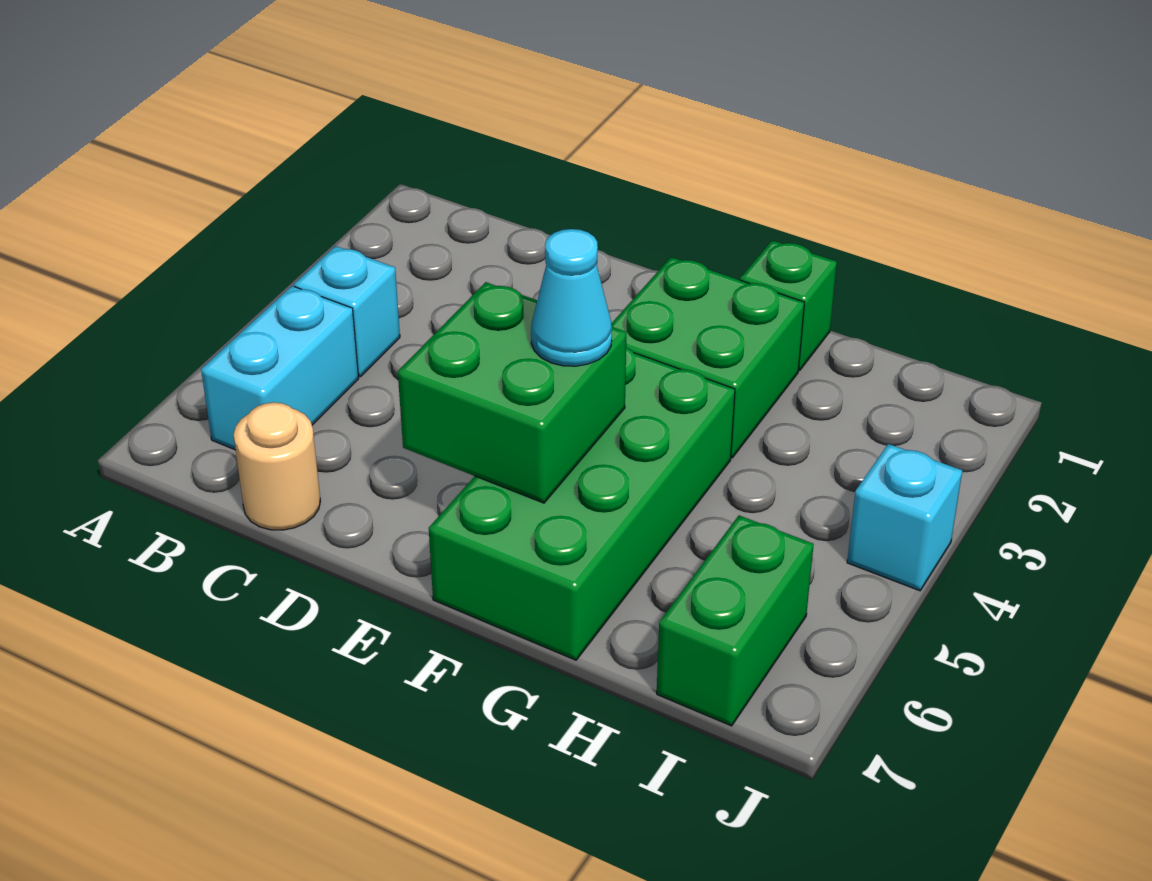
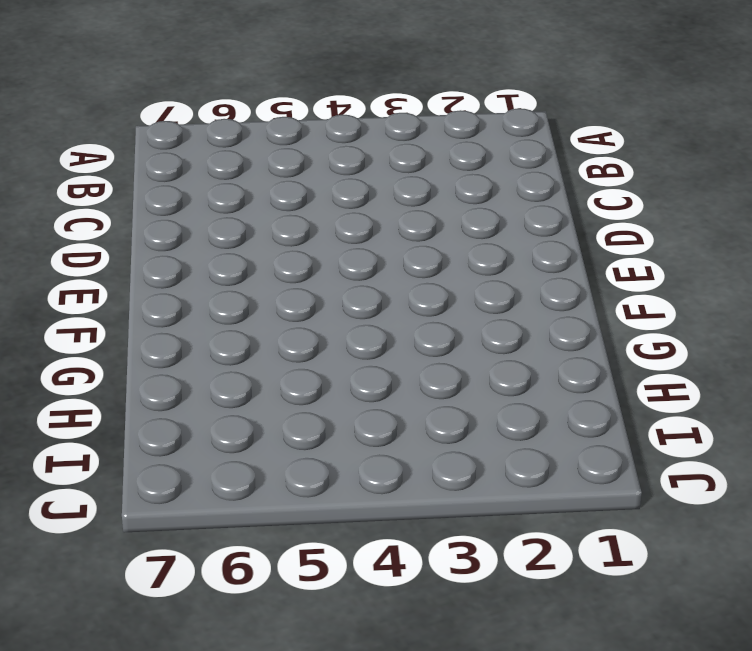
none -> cyan 1x1 brick [294,246,400,377]
none -> cyan 1x2 brick [201,286,359,450]

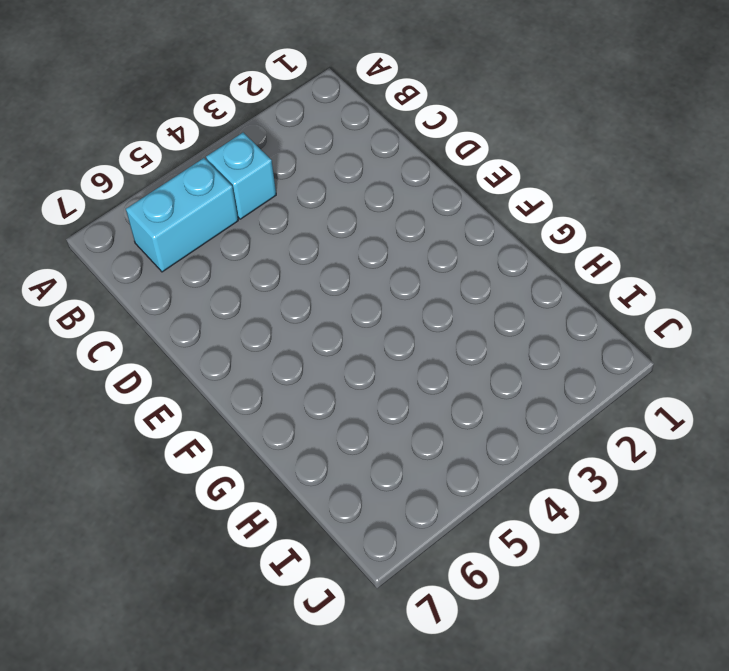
none -> tan 1x1 round brick [234,402,320,530]
none -> green 2x2 brick [612,257,804,458]

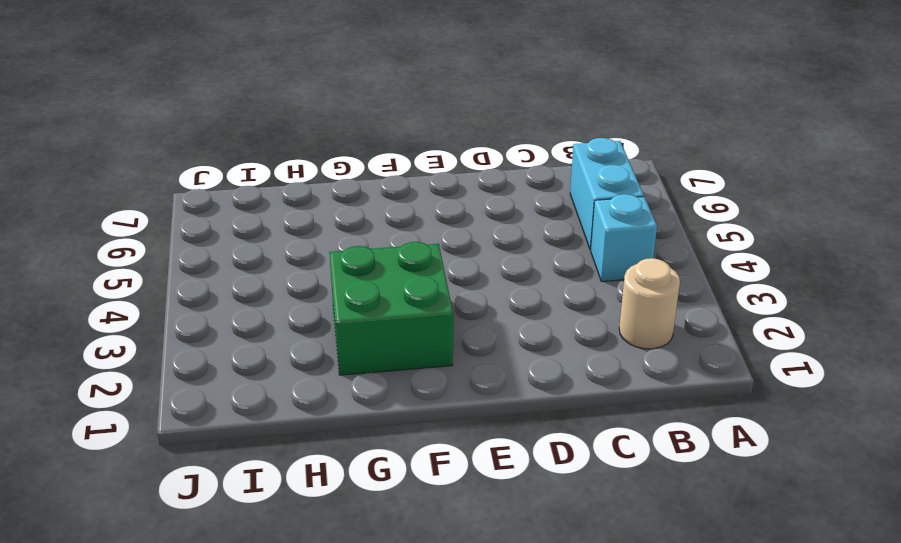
tan 1x1 round brick [619,258,680,349] -> tan 1x1 round brick moved to [234,402,320,530]
none -> green 2x4 brick [429,347,735,660]
none -> green 1x1 brick [740,240,837,371]

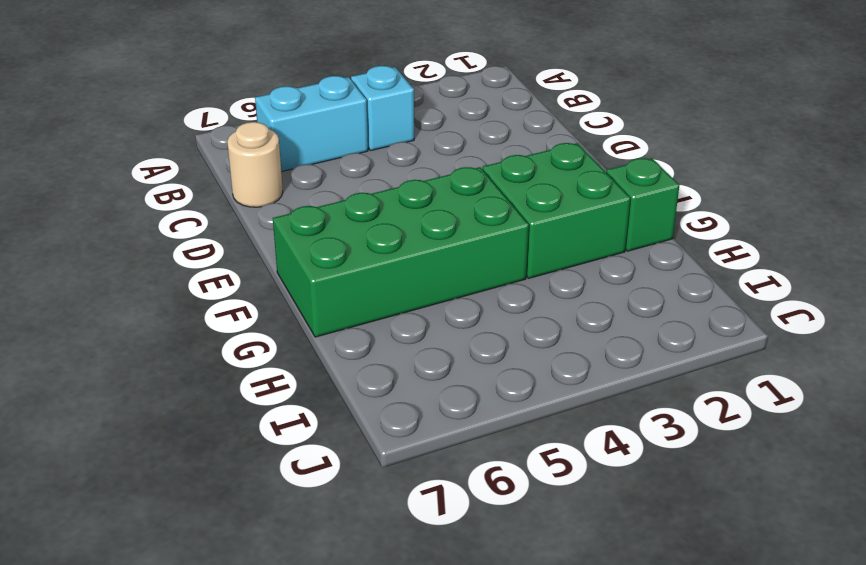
none -> green 1x2 brick [657,515,814,726]
none -> cyan 1x1 brick [847,444,962,591]

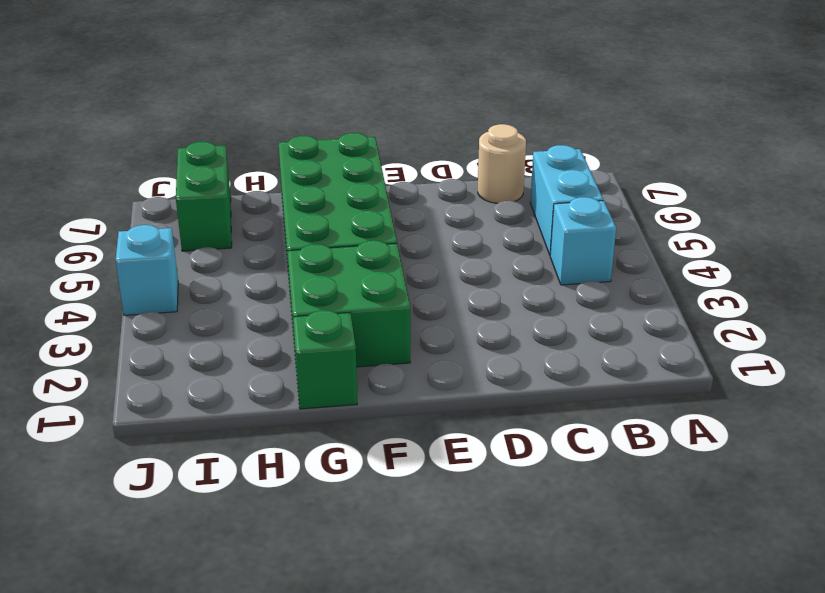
none -> green 2x2 brick [398,282,626,503]
none -> cyan 1x1 cone [531,229,612,366]

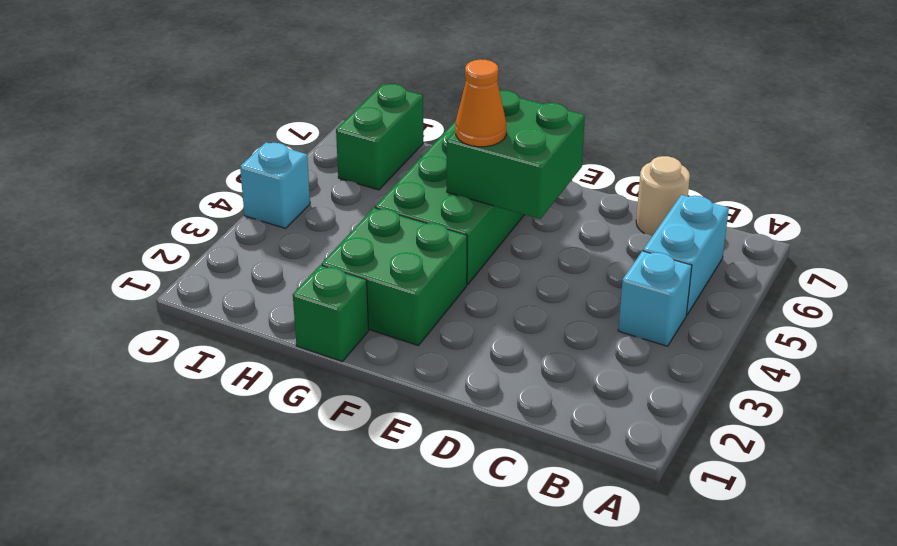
orange 1x1 cone [456,59,506,147] -> cyan 1x1 cone [531,229,612,366]

